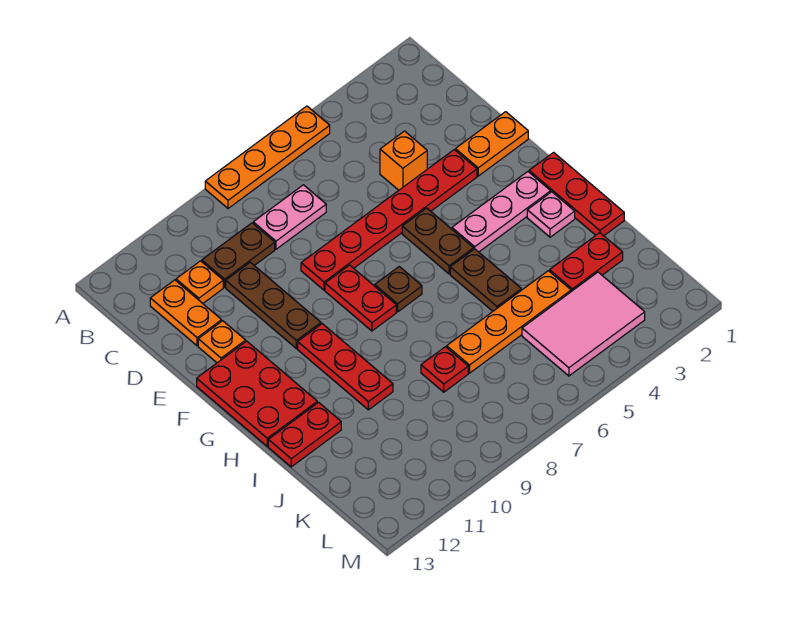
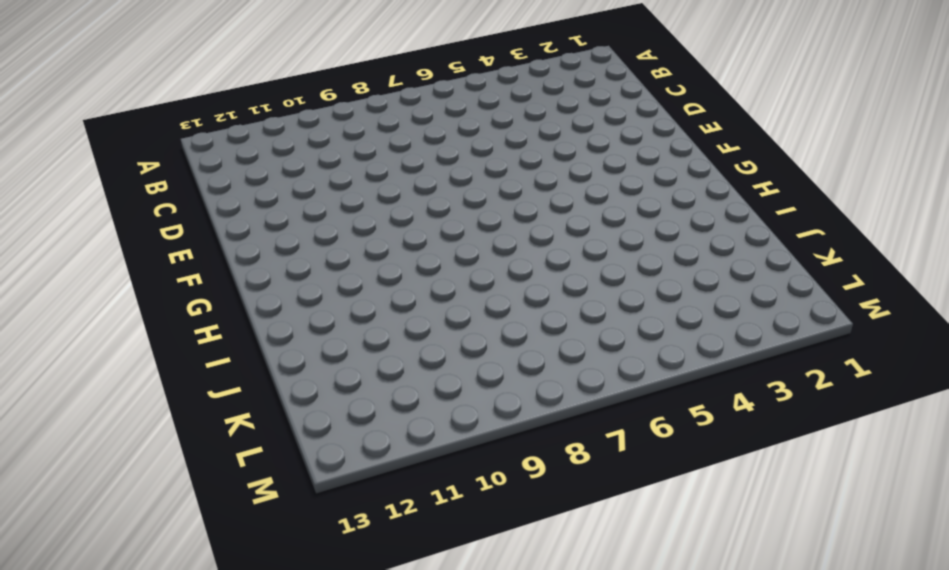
none -> orange 1x4 plate [205,106,330,208]
none -> pink 1x2 plate [253,185,326,249]
none -> brown 1x2 plate [202,223,275,287]

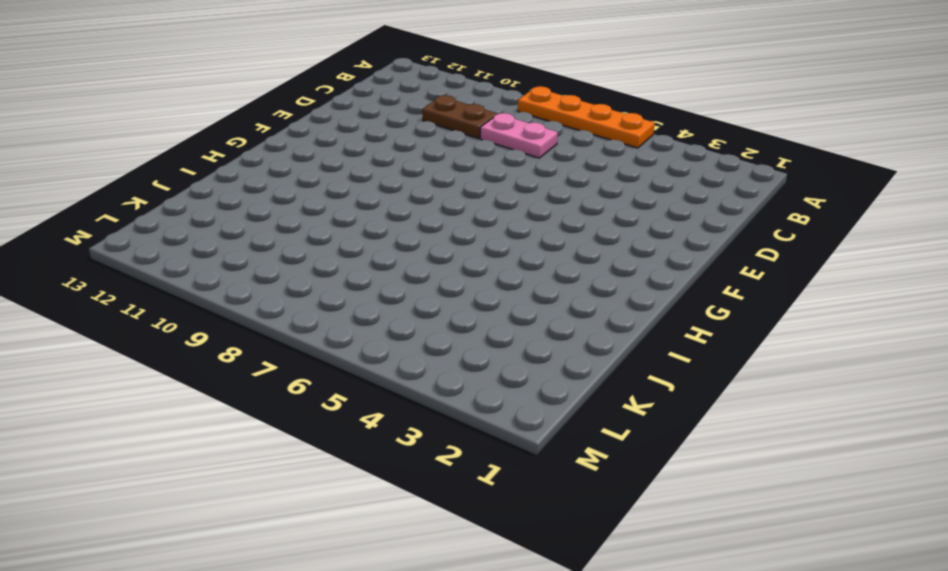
none -> orange 1x1 plate [176,261,223,303]
none -> orange 1x2 plate [150,280,222,346]
none -> orange 1x1 brick [380,131,427,190]

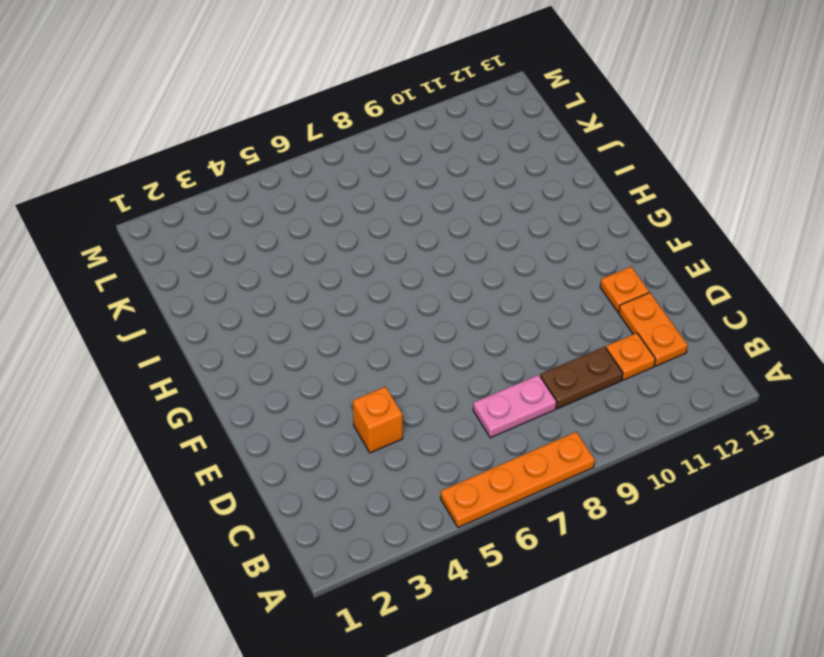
none -> brown 1x3 plate [226,262,321,349]
none -> orange 1x2 plate [455,112,528,176]
none -> red 1x6 plate [301,150,477,290]

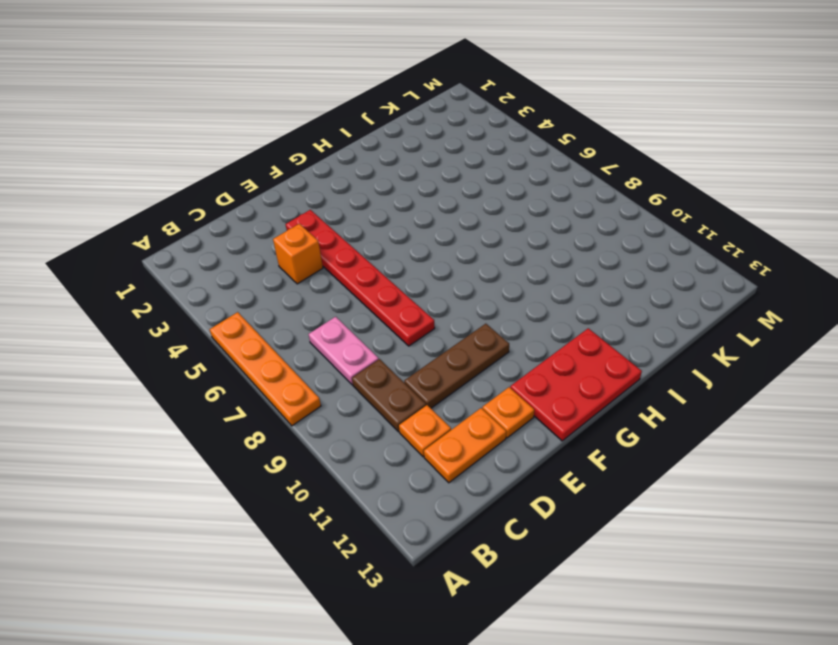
none -> orange 1x2 plate [455,112,528,176]
none -> brown 1x2 plate [402,208,474,274]
none -> red 1x2 plate [325,265,396,331]

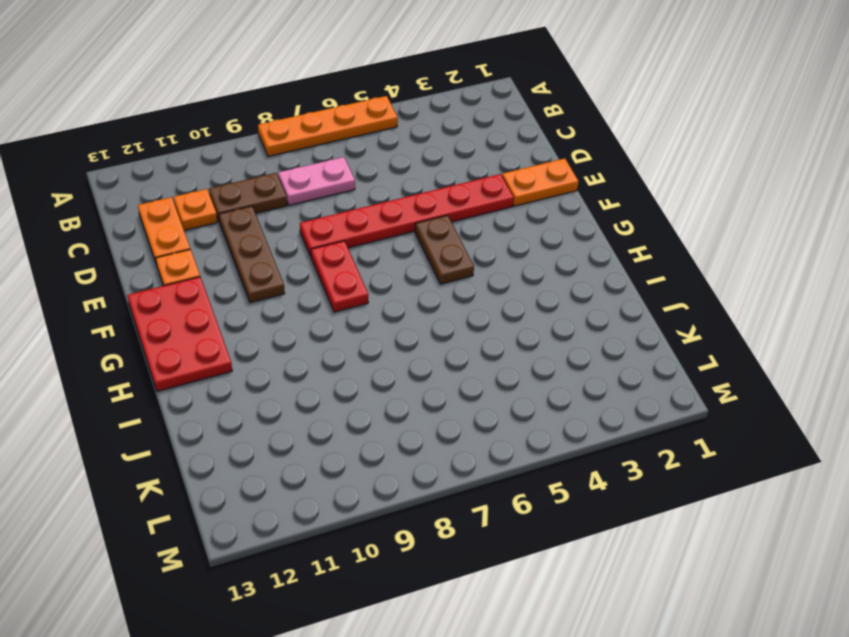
none -> orange 1x1 brick [380,131,427,190]
none -> red 1x3 plate [529,152,624,236]
none -> pink 1x3 plate [452,172,551,252]

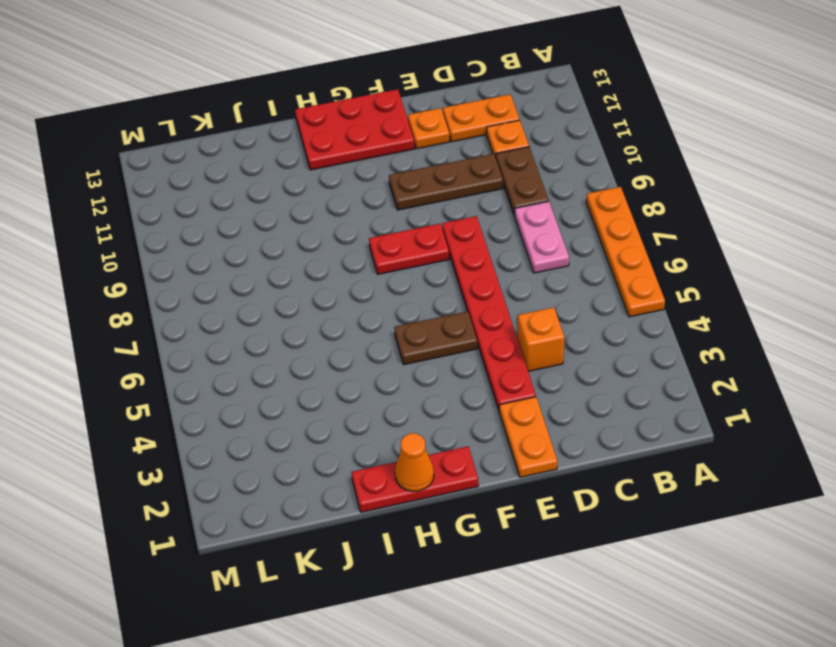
orange 1x1 cone [395,433,434,491] -> none
none -> pink 1x3 plate [452,172,551,252]
none -> brown 1x1 plate [375,267,422,312]
none -> red 1x3 plate [298,324,393,410]

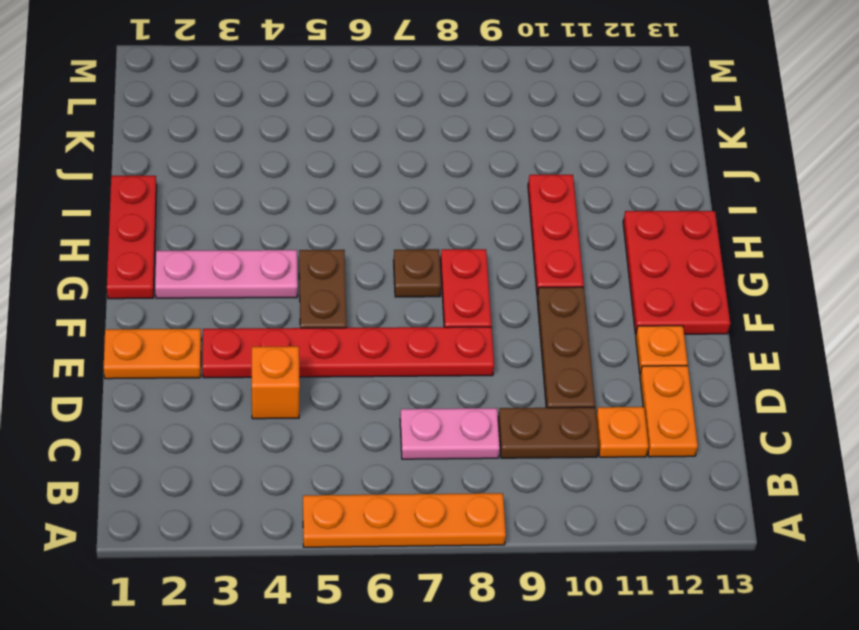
none -> pink 1x1 plate [527,192,575,237]
none -> brown 1x2 plate [450,249,521,311]
none -> red 1x2 plate [268,402,341,467]

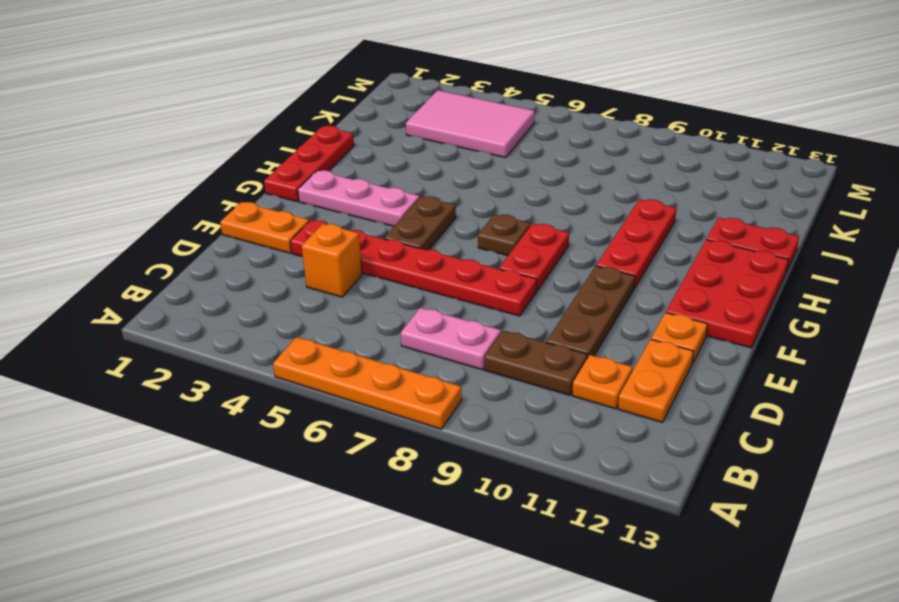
none -> pink 1x1 plate [527,192,575,237]
none -> brown 1x2 plate [450,249,521,311]
none -> red 1x2 plate [550,233,623,292]

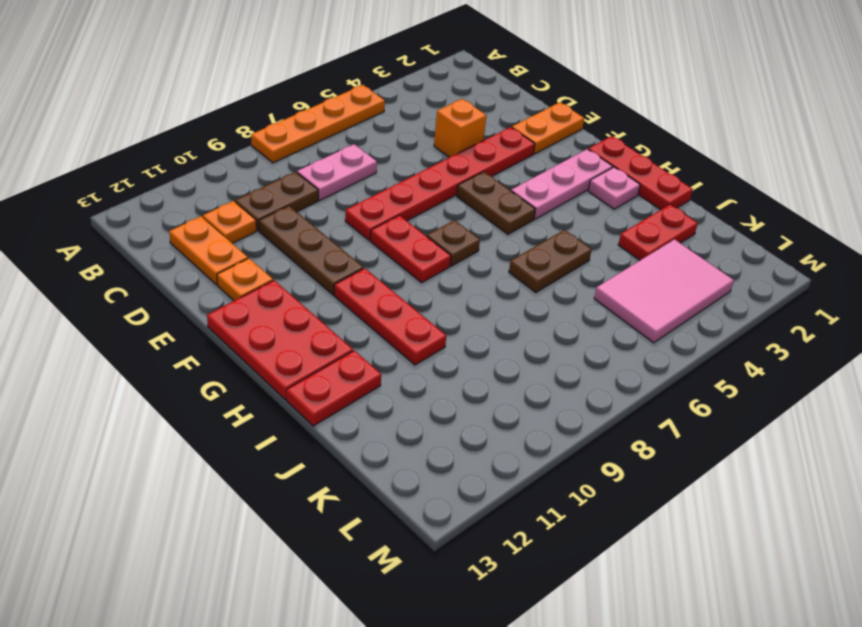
brown 1x2 plate [509,230,592,293] -> brown 1x2 plate turned to [450,249,521,311]
none -> orange 1x4 plate [447,271,571,373]
none -> red 1x1 plate [421,347,468,392]

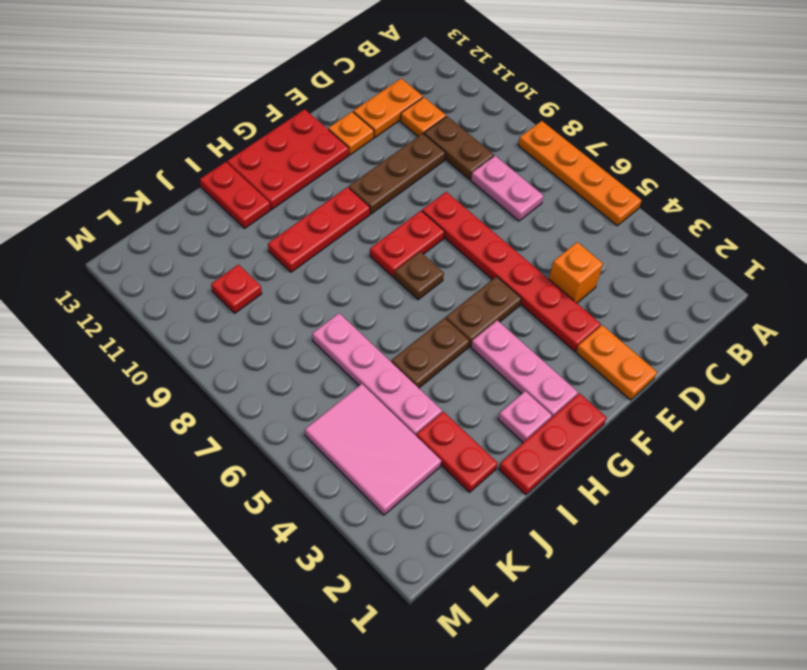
pink 1x4 plate [312,313,442,435] -> orange 1x4 plate [447,271,571,373]
red 1x1 plate [211,265,262,313] -> red 1x1 plate moved to [421,347,468,392]

